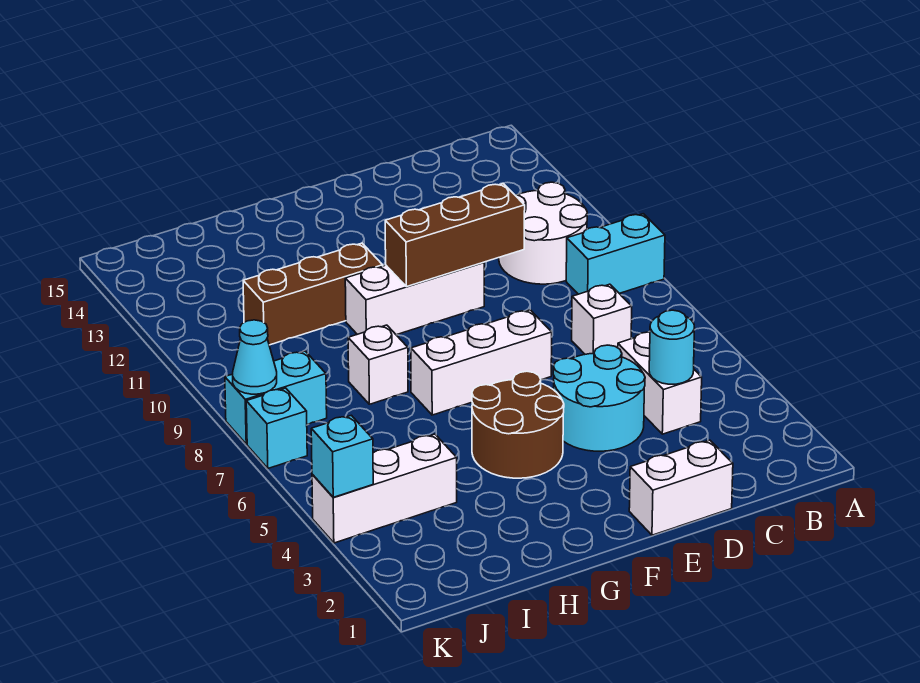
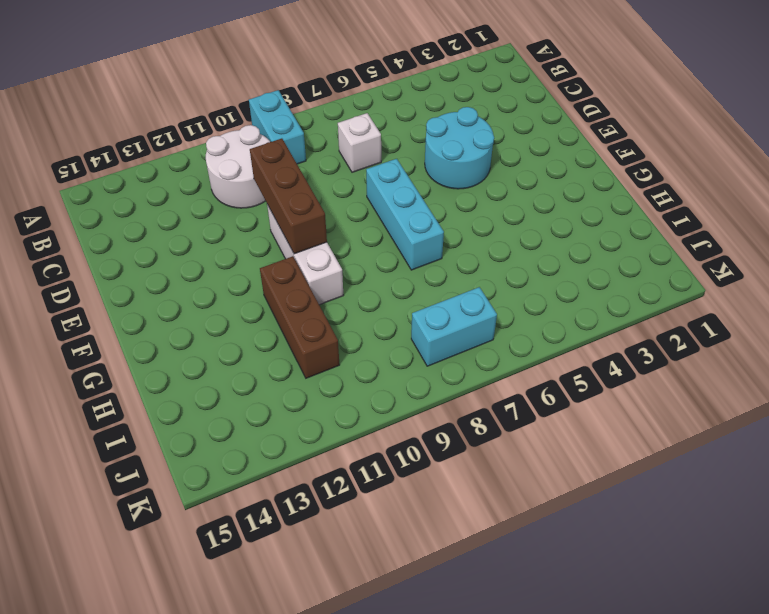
cyan 1x3 brick [366,159,444,270] -> white 1x3 brick [411,310,552,415]
cyan 1x2 brick [411,287,497,366] -> cyan 1x2 brick turned to [225,351,327,444]
none -> white 1x2 brick [618,332,702,434]
none -> white 1x2 brick [629,440,733,535]
none -> brown 2x2 round brick [472,371,564,478]

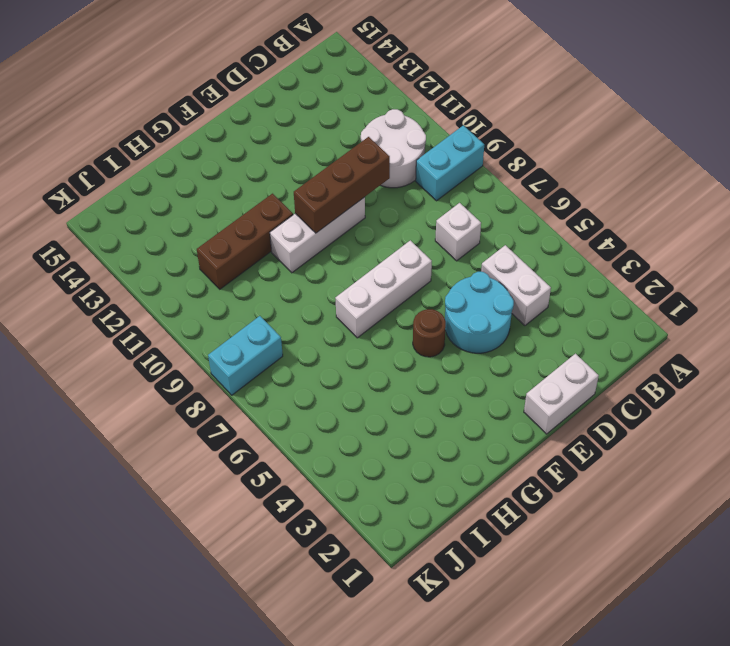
brown 1x1 round brick [413,309,446,357] -> brown 2x2 round brick [472,371,564,478]
none -> white 1x1 brick [348,325,408,404]
none -> white 1x3 brick [312,434,457,543]
none -> cyan 1x1 brick [246,388,307,468]

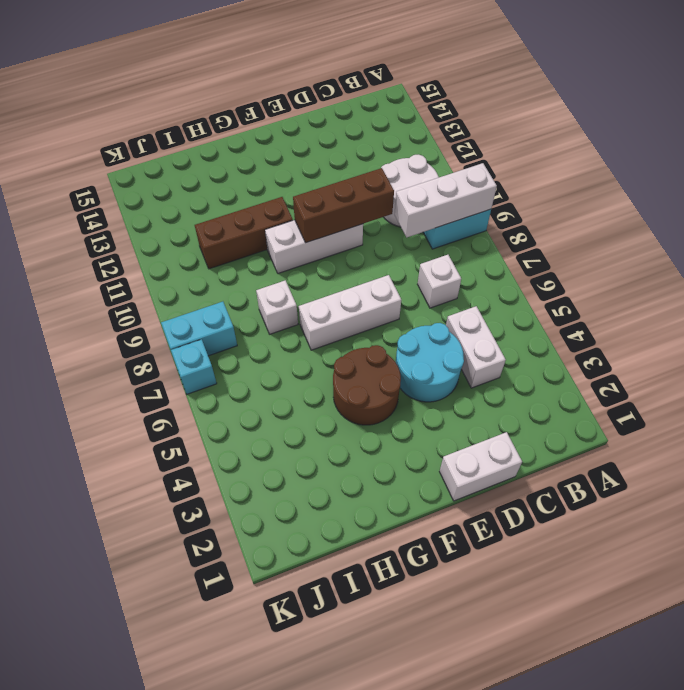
white 1x3 brick [394,163,497,237] -> white 1x3 brick moved to [312,434,457,543]
none -> cyan 1x1 round brick [649,310,694,384]
none -> cyan 1x1 brick [311,415,373,497]
none -> cyan 1x1 cone [233,320,277,394]

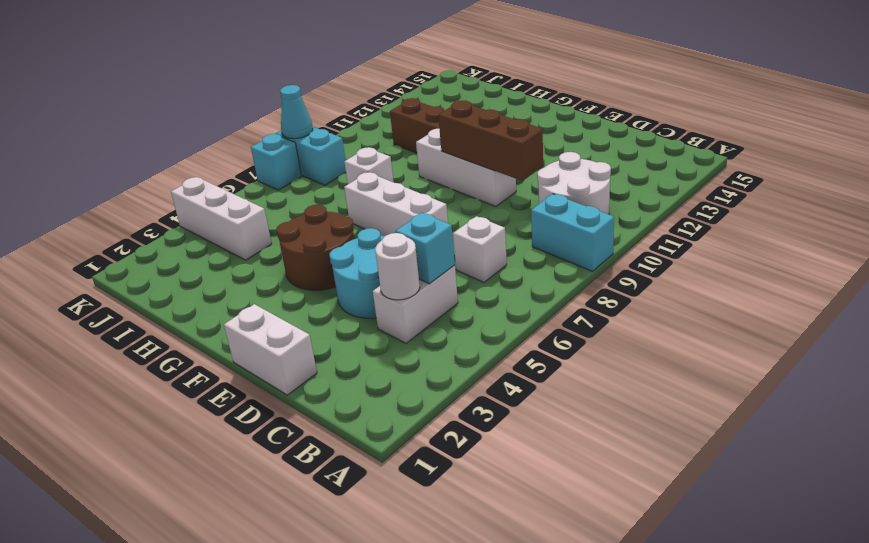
white 1x1 round brick [375,233,420,300] -> cyan 1x1 round brick [649,310,694,384]
cyan 1x1 brick [396,213,455,284] -> cyan 1x1 brick moved to [311,415,373,497]

